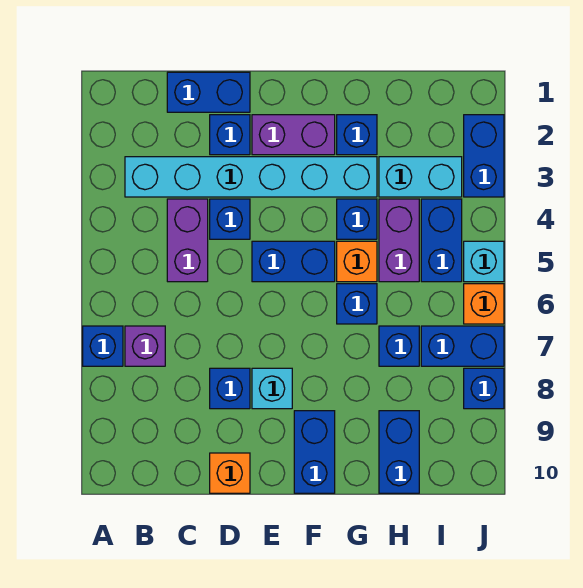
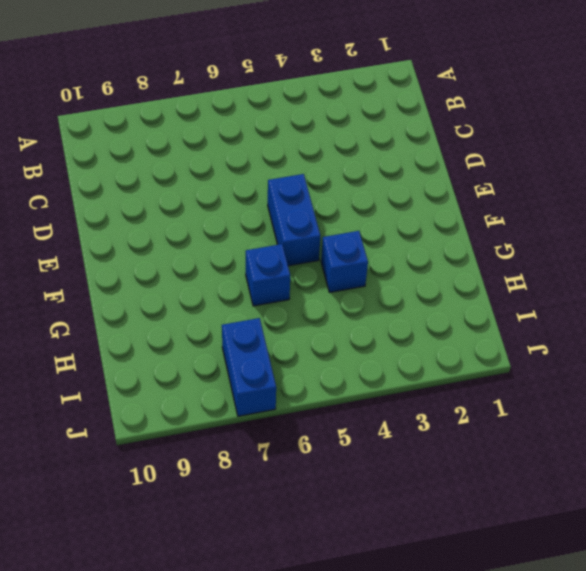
none -> blue 1x1 brick [83,326,123,366]
none -> cyan 1x6 brick [125,157,377,197]
none -> purple 1x1 brick [125,326,165,366]

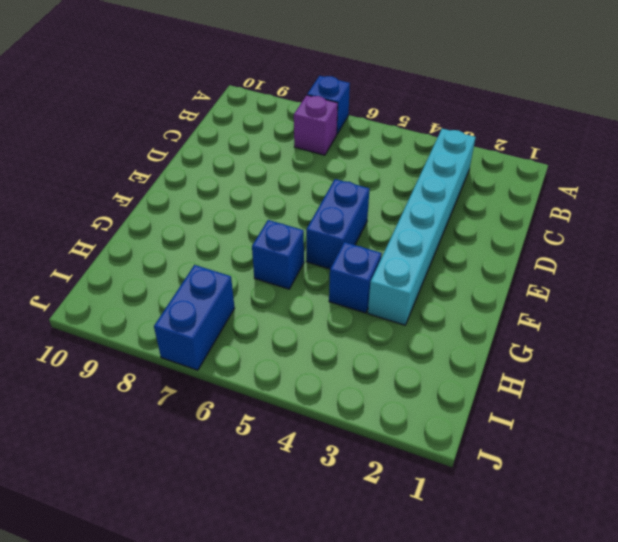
none -> blue 1x2 brick [167,72,250,112]
none -> purple 1x2 brick [167,199,208,282]
none -> blue 1x1 brick [210,115,250,155]

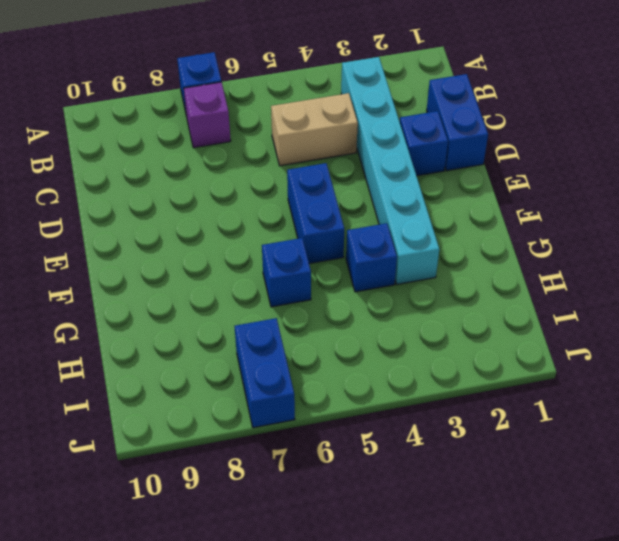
tan 1x2 brick [271,93,358,166] -> purple 1x2 brick [167,199,208,282]
none -> blue 1x1 brick [210,199,250,239]
none -> blue 1x1 brick [210,368,250,409]
none -> orange 1x1 brick [210,453,250,493]

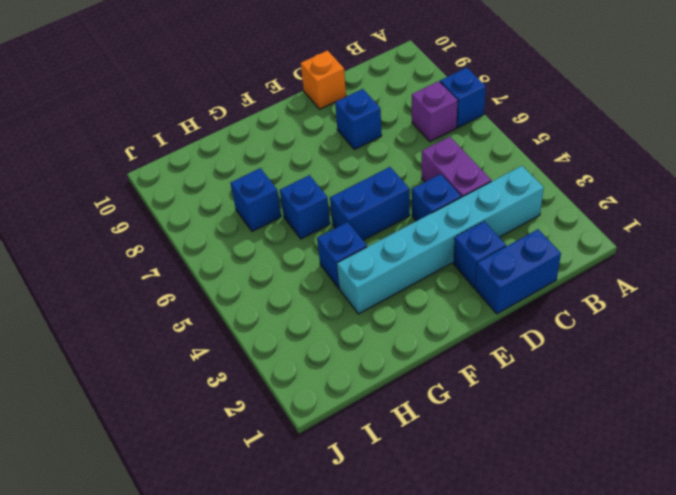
none -> purple 1x2 brick [252,115,335,155]
none -> cyan 1x1 brick [252,368,292,409]
none -> blue 1x2 brick [294,411,335,493]

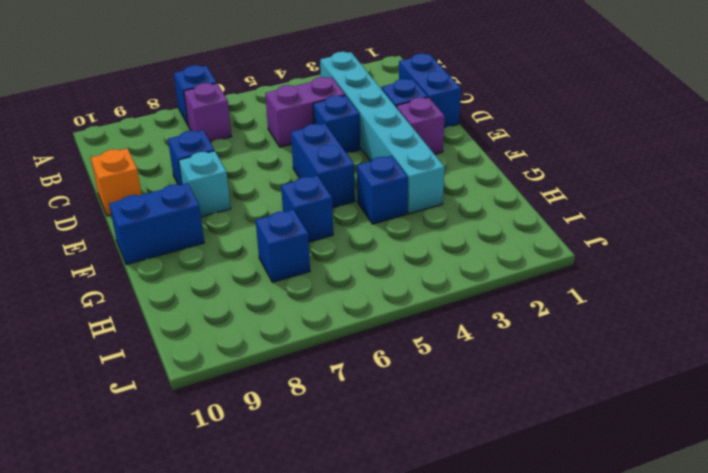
purple 1x1 brick [397,97,445,154] -> purple 1x2 brick [252,115,335,155]
none -> blue 1x1 brick [337,115,377,155]
none -> orange 1x1 brick [337,241,377,282]
none -> cyan 1x2 brick [379,157,462,197]

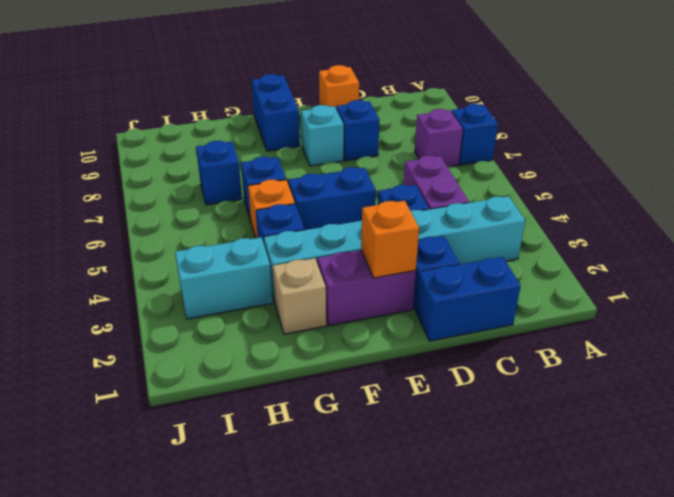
orange 1x1 brick [361,201,419,278] -> orange 1x1 brick moved to [464,284,504,324]
tan 1x1 brick [273,258,326,334] -> blue 1x1 brick [337,115,377,155]
none -> purple 1x2 brick [379,199,419,282]
none -> blue 1x2 brick [379,411,419,493]
none -> blue 1x2 brick [421,199,462,282]

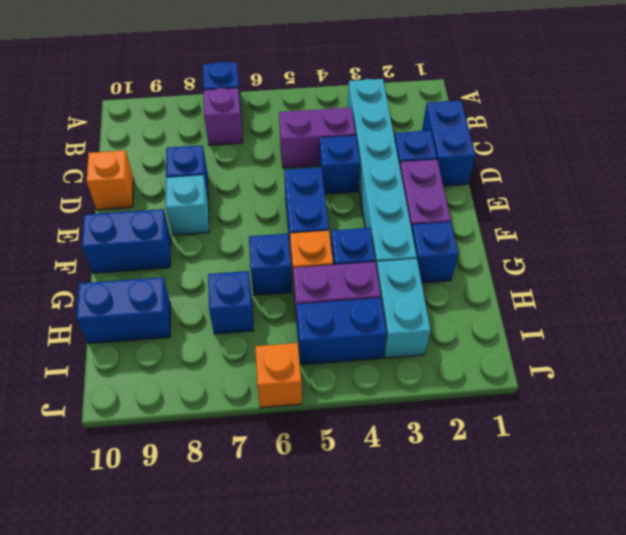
none -> blue 1x2 brick [421,326,504,366]
none -> blue 1x2 brick [464,115,504,197]
none -> cyan 1x1 brick [464,241,504,282]

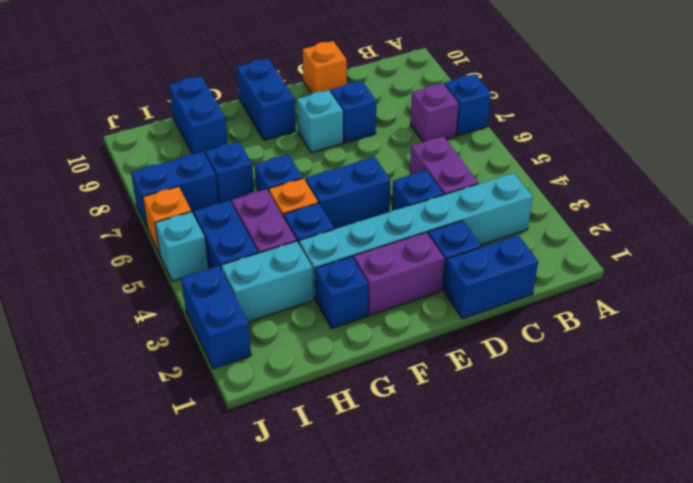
none -> blue 1x1 brick [464,368,504,409]

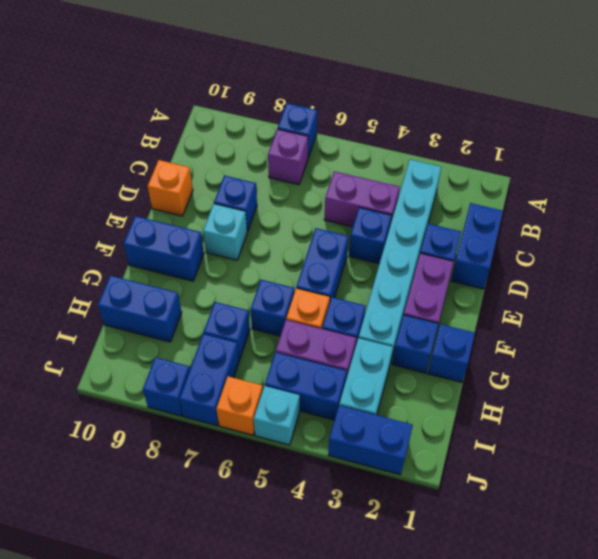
blue 1x1 brick [428,324,475,382] -> none

